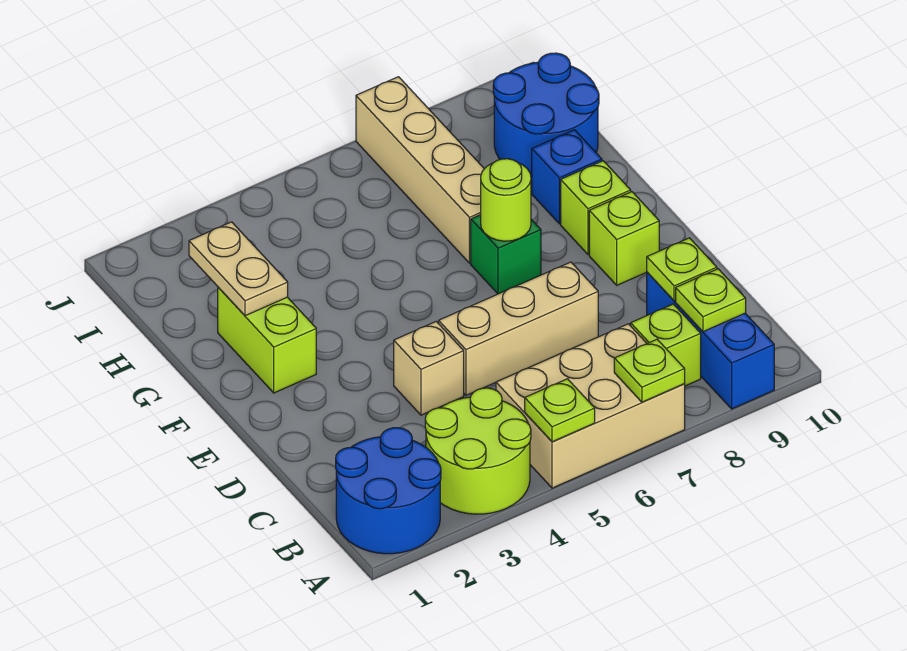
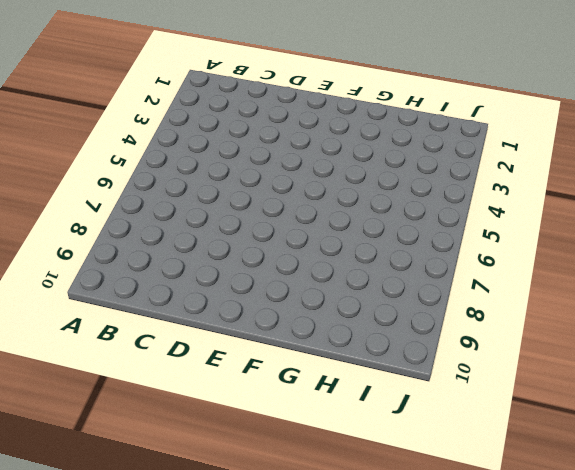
none -> blue 2x2 round brick [336,428,441,554]
none -> lime 2x2 round brick [425,388,531,514]
none -> tan 2x3 brick [496,324,685,488]

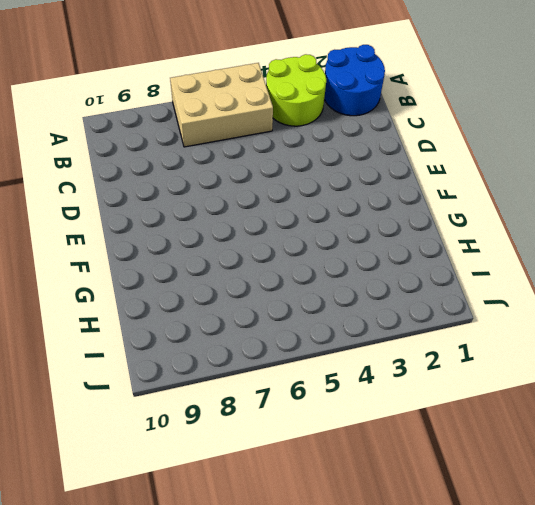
none -> blue 1x3 brick [647,272,774,409]
none -> lime 1x1 brick [630,304,701,386]
none -> tan 1x1 brick [394,321,464,415]

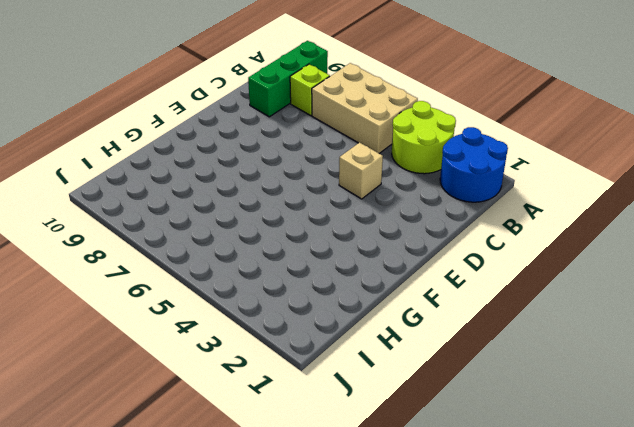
green 1x3 brick [248,41,328,117] -> blue 1x3 brick [647,272,774,409]
none -> tan 1x3 brick [439,262,598,395]
none -> lime 1x1 brick [589,192,659,285]
none -> lime 1x2 brick [218,287,316,393]

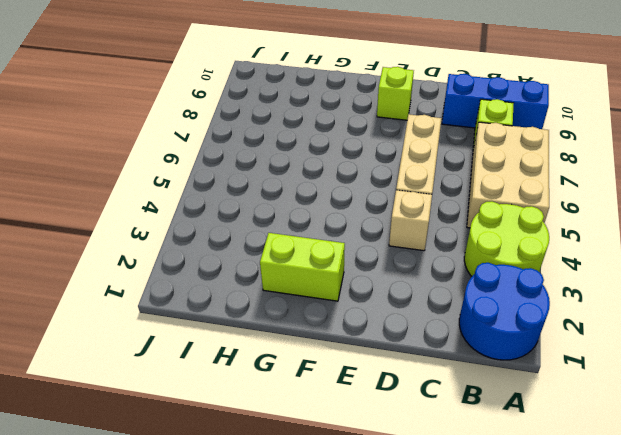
none -> green 1x1 brick [471,215,541,294]
none -> lime 1x1 brick [561,161,631,254]
none -> tan 1x4 brick [356,77,484,263]

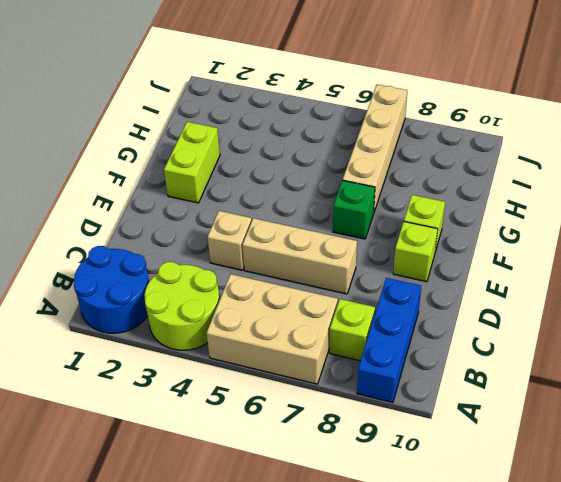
none -> blue 1x1 brick [532,130,602,224]
none -> blue 2x2 round brick [493,53,599,178]
none -> lime 1x1 plate [525,379,595,442]

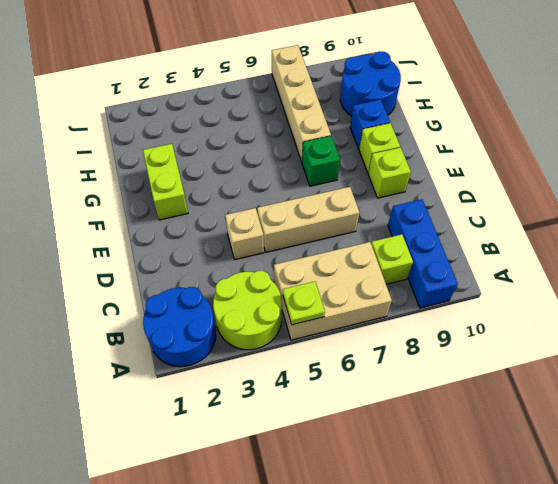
none -> lime 1x1 plate [614,339,685,402]
none -> lime 1x1 plate [676,269,746,332]
none -> lime 1x1 plate [647,238,717,301]

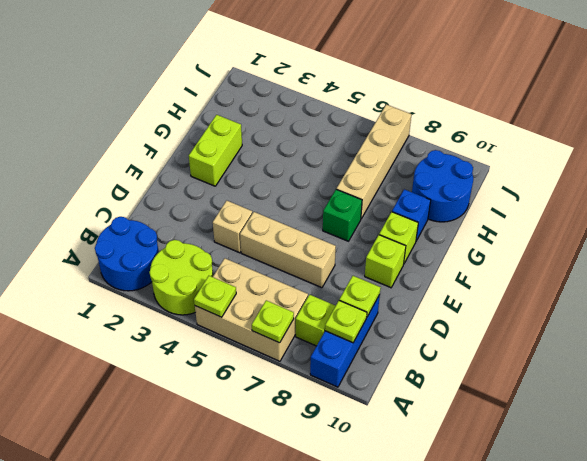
none -> lime 1x1 round brick [481,159,531,241]
none -> tan 1x2 plate [189,222,288,316]

